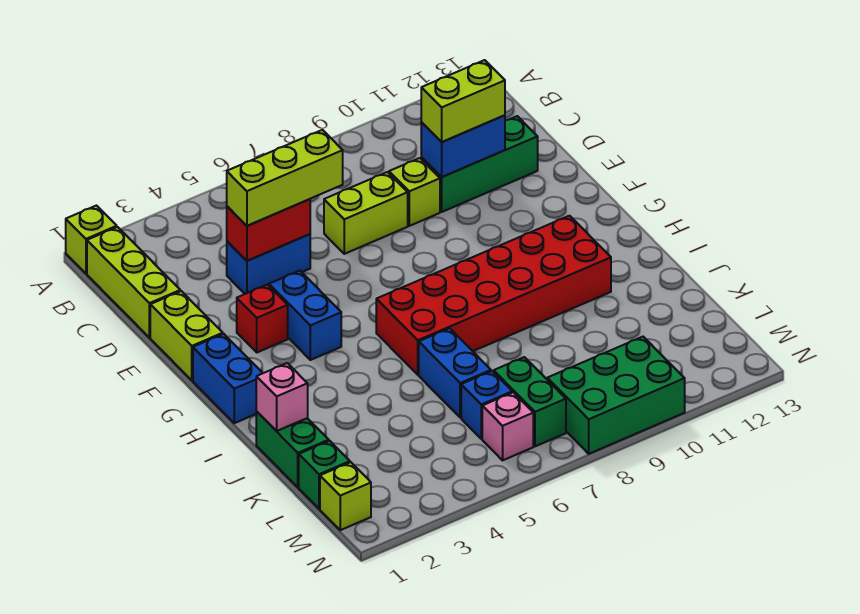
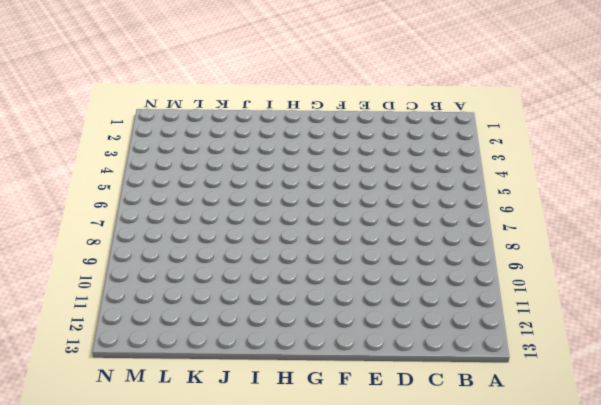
none -> lime 1x1 brick [66,206,117,273]
none -> lime 1x3 brick [87,227,180,338]
none -> blue 1x2 brick [227,234,310,294]

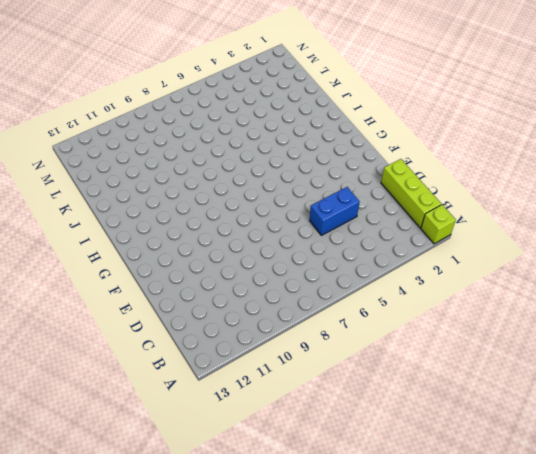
none -> lime 1x2 brick [324,172,408,254]
none -> lime 1x1 brick [389,158,440,226]
none -> green 1x3 brick [421,116,538,212]

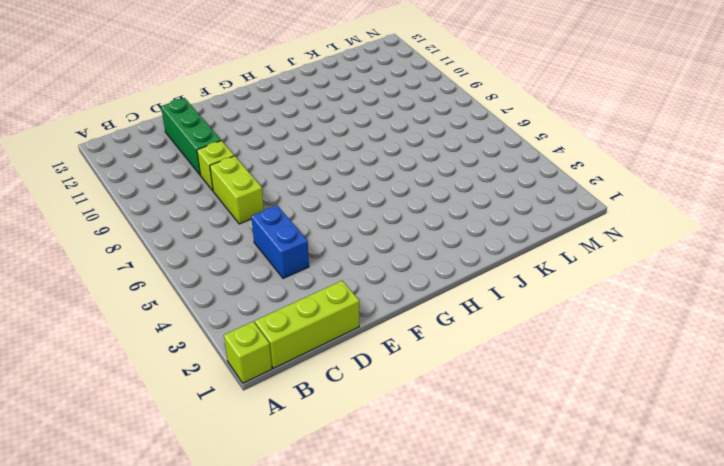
none -> lime 1x2 brick [150,291,223,380]
none -> red 1x1 brick [237,285,288,352]
none -> blue 1x2 brick [269,271,341,360]

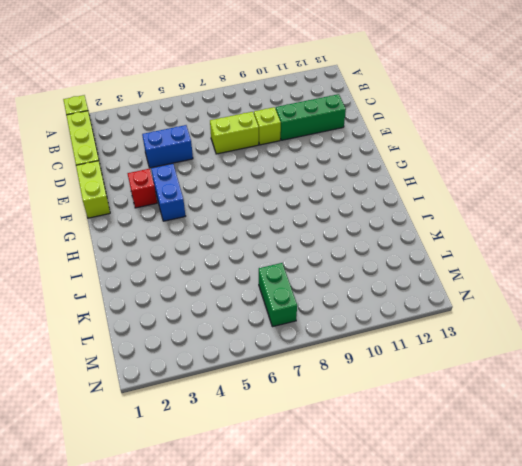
none -> blue 1x2 brick [193,334,263,423]
none -> red 2x6 brick [376,216,611,375]
none -> green 1x2 brick [256,412,329,487]

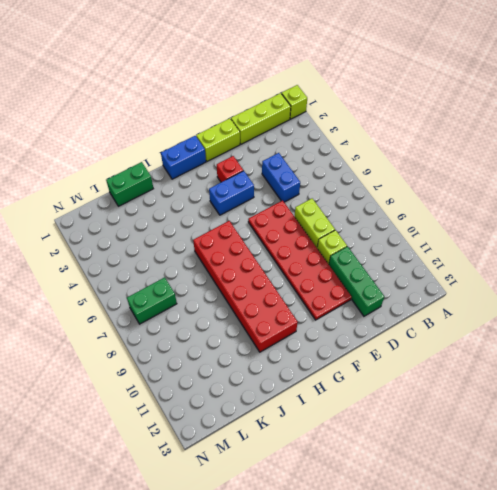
red 2x6 plate [248,200,352,320] -> none
none -> blue 1x2 brick [419,328,491,418]
none -> green 1x1 brick [299,441,350,509]
none -> blue 1x1 brick [461,371,512,439]

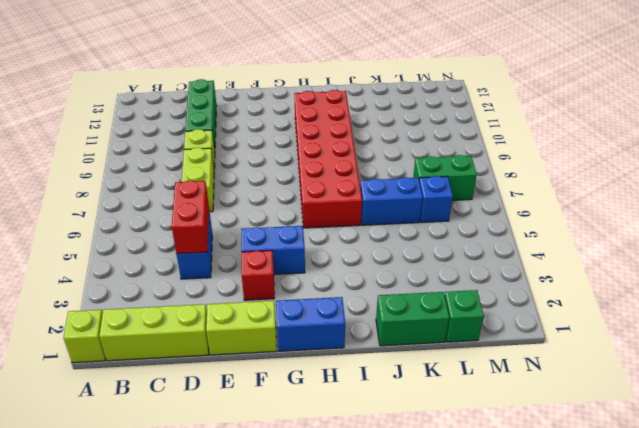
none -> lime 1x1 brick [320,462,371,530]
none -> pink 1x1 brick [482,392,533,460]
none -> green 2x3 brick [547,337,685,454]

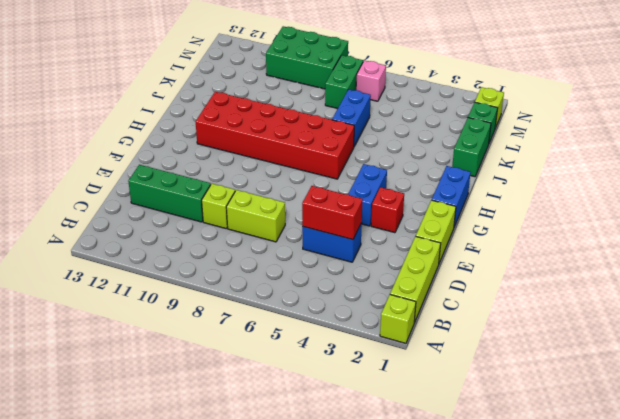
none -> blue 1x1 brick [461,371,512,439]
none -> blue 1x2 brick [421,115,505,177]
none -> pink 1x1 brick [256,363,308,431]

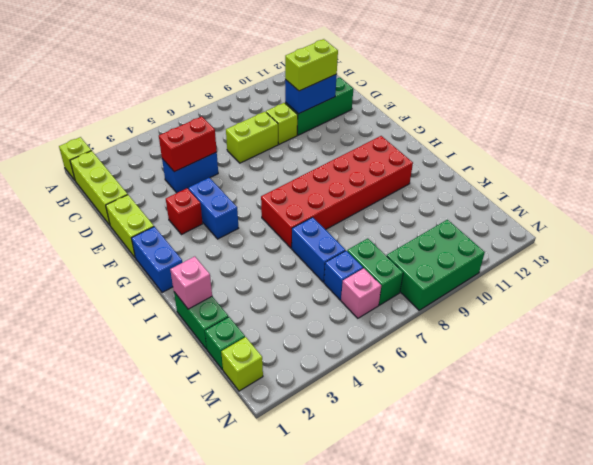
none -> lime 1x3 brick [227,130,343,226]

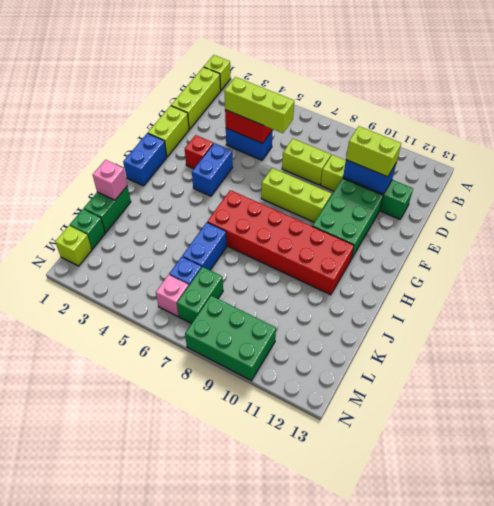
green 2x3 brick [312,178,383,259] -> none
lime 1x3 brick [261,168,332,222] -> none

